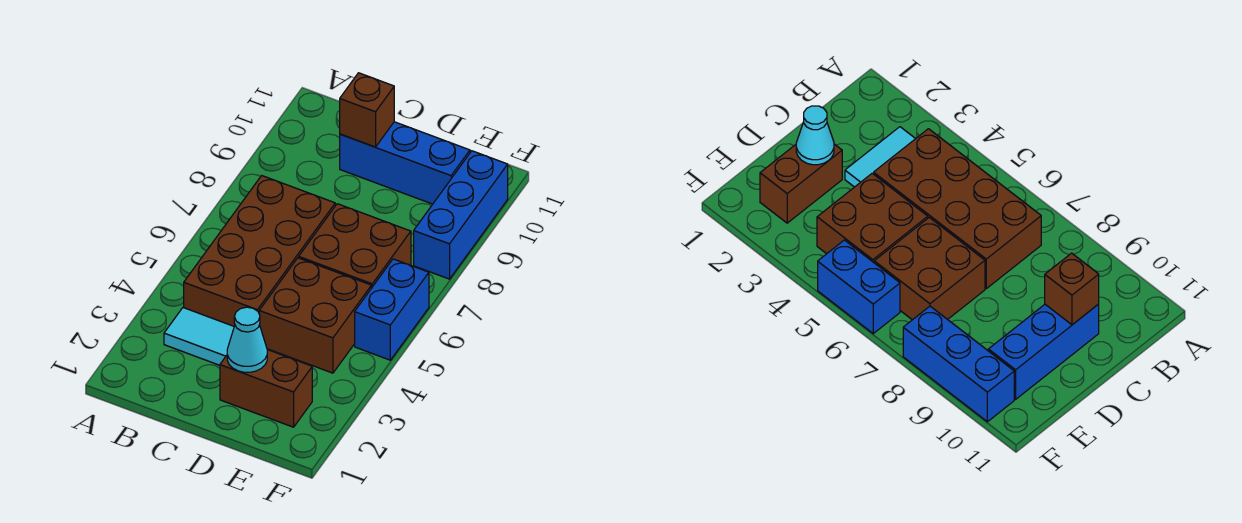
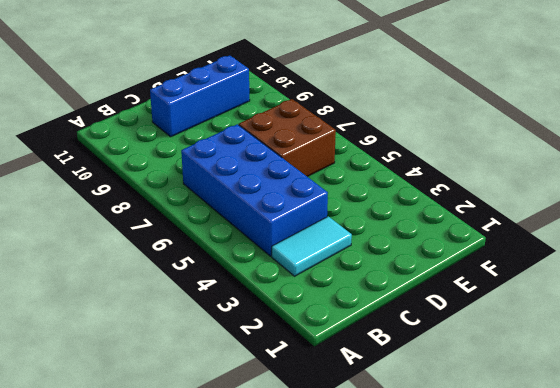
blue 2x4 brick [181,124,328,256] -> brown 2x4 brick [184,176,335,326]
none -> brown 1x2 brick [220,350,312,427]
none -> brown 2x2 brick [259,258,371,373]

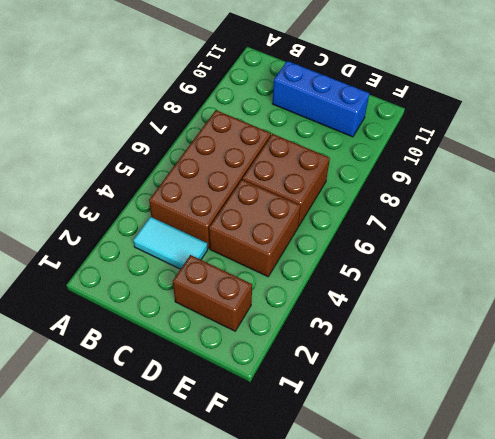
none -> blue 1x2 brick [355,259,429,360]
none -> blue 1x3 brick [414,151,508,279]

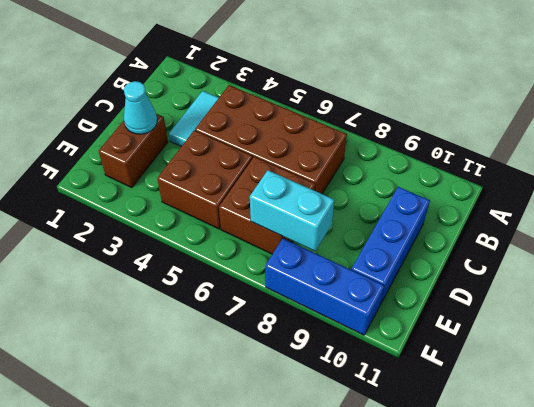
cyan 1x2 brick [250,170,334,251] -> none
none -> blue 1x2 brick [355,259,429,360]
none -> brown 1x1 brick [340,73,394,147]

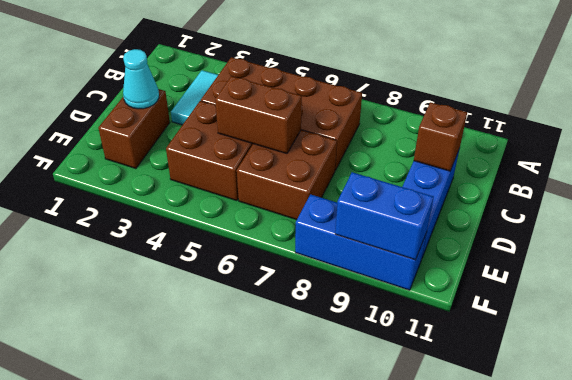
brown 1x2 brick [215,76,302,154] -> none
blue 1x2 brick [335,172,434,260] -> blue 1x2 brick moved to [355,259,429,360]

